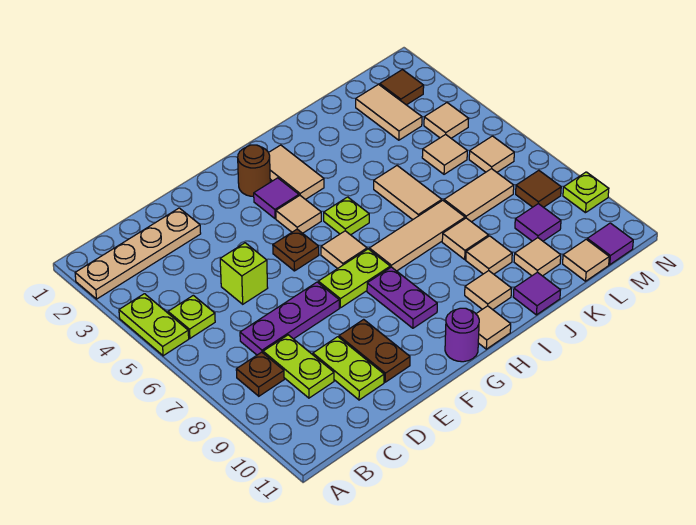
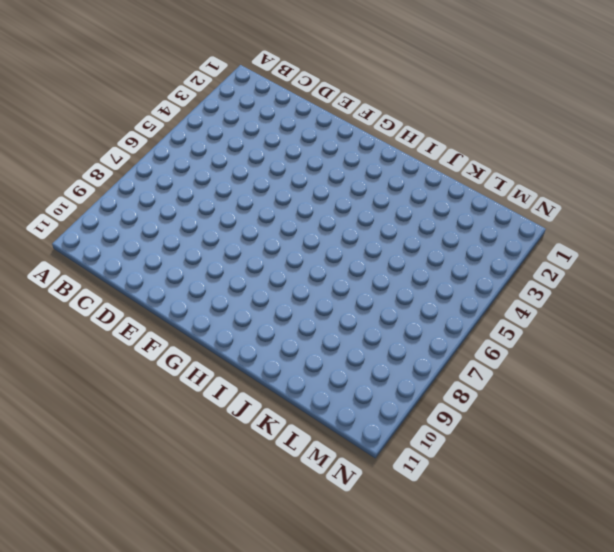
none -> tan 1x4 plate [75,208,201,299]
none -> lime 1x2 plate [119,294,189,356]
none -> lime 1x1 plate [168,295,215,338]
none -> brown 1x1 plate [236,352,284,396]

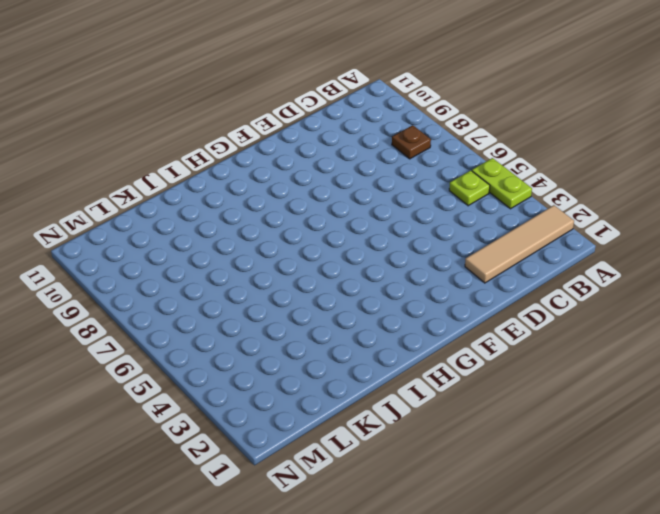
tan 1x4 tile [465,205,574,283] -> tan 1x4 plate [75,208,201,299]
none -> purple 1x3 plate [240,282,339,355]
none -> lime 1x2 plate [263,335,334,398]
none -> lime 1x1 brick [220,243,268,304]
none -> lime 1x2 plate [313,337,384,400]

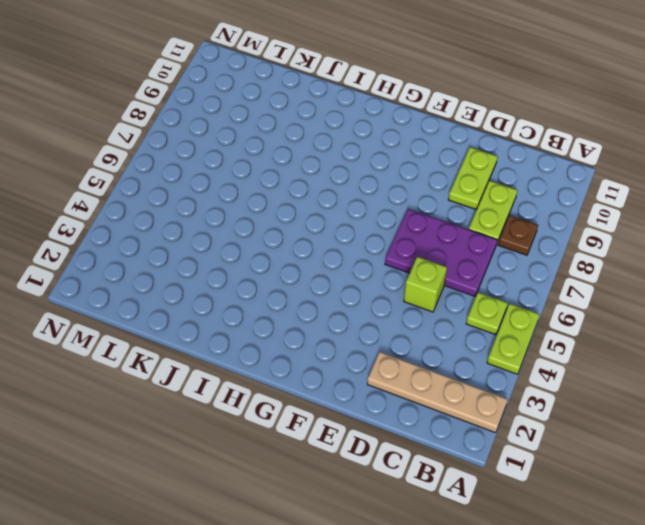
purple 2x3 plate [385,209,497,296] -> purple 1x3 plate [240,282,339,355]
none -> brown 1x2 plate [339,319,410,382]
none -> brown 1x1 plate [273,229,319,271]
none -> lime 1x2 plate [318,249,390,308]
none -> brown 1x1 round brick [238,145,270,196]

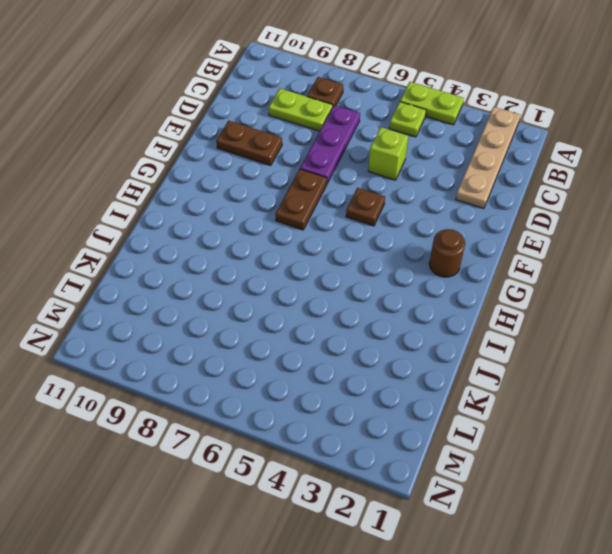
brown 1x2 plate [275,169,327,230] -> lime 1x2 plate [318,249,390,308]
none -> lime 1x2 plate [313,337,384,400]
none -> purple 1x1 tile [254,178,299,219]
none -> tan 1x1 tile [276,196,321,233]
none -> tan 1x1 tile [321,231,367,269]

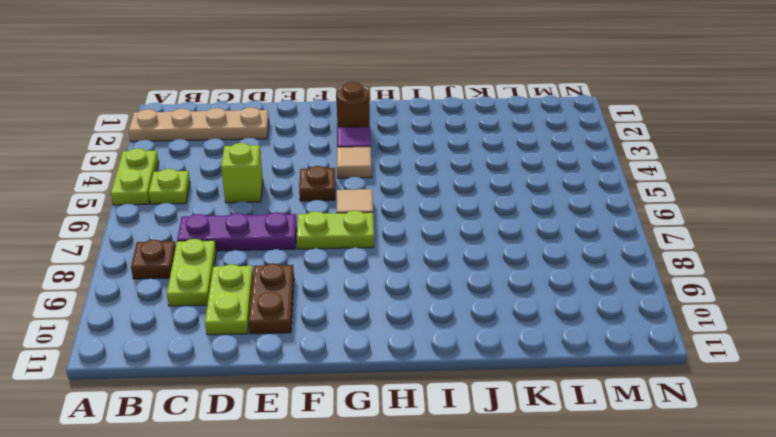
none -> purple 1x2 plate [367,267,437,328]
none -> purple 1x1 round brick [445,308,479,362]
none -> tan 1x2 tile [269,145,324,200]
none -> lime 1x1 plate [324,197,369,235]

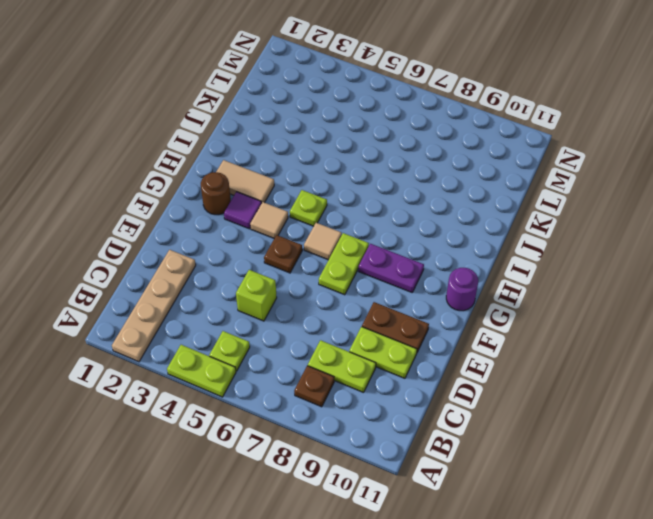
none -> purple 1x3 plate [240,282,339,355]
none -> tan 1x3 tile [369,200,465,271]
none -> tan 1x1 tile [476,306,511,349]
none -> tan 1x1 tile [465,271,512,310]

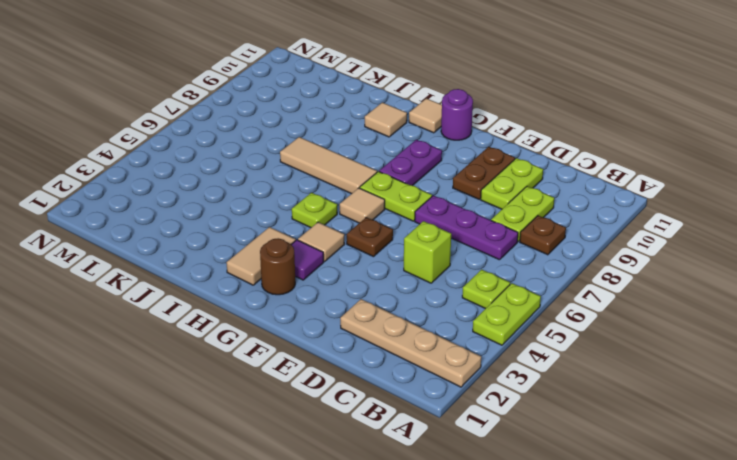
none -> tan 1x2 tile [374,166,442,220]
none -> tan 1x1 tile [442,218,489,259]
none -> tan 1x1 tile [466,236,512,274]
none -> purple 1x1 tile [513,272,560,315]

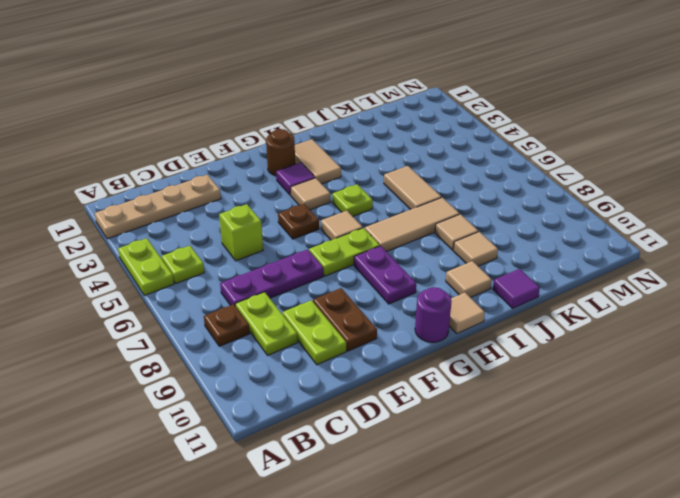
none -> tan 1x2 tile [444,169,514,222]
none -> tan 1x1 tile [514,238,561,276]
none -> tan 1x2 tile [356,84,422,140]
none -> tan 1x1 tile [422,134,467,174]

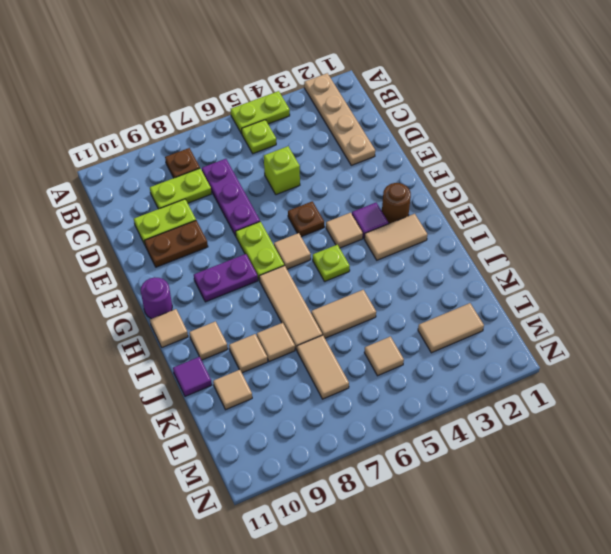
none -> purple 1x1 tile [515,204,561,241]
none -> tan 1x1 tile [563,239,609,281]
none -> brown 1x1 tile [380,70,424,105]
none -> tan 1x1 tile [424,103,468,138]

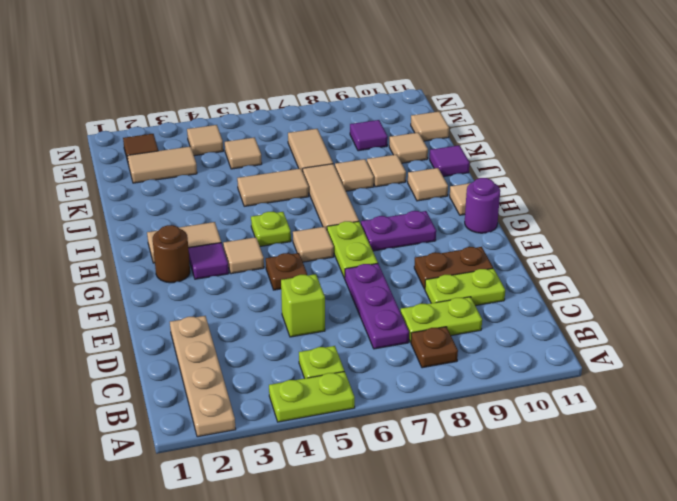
none -> tan 1x1 tile [469,136,514,172]
none -> brown 1x1 tile [516,170,561,207]
none -> purple 1x1 tile [587,223,633,265]
none -> lime 1x1 plate [563,172,609,213]

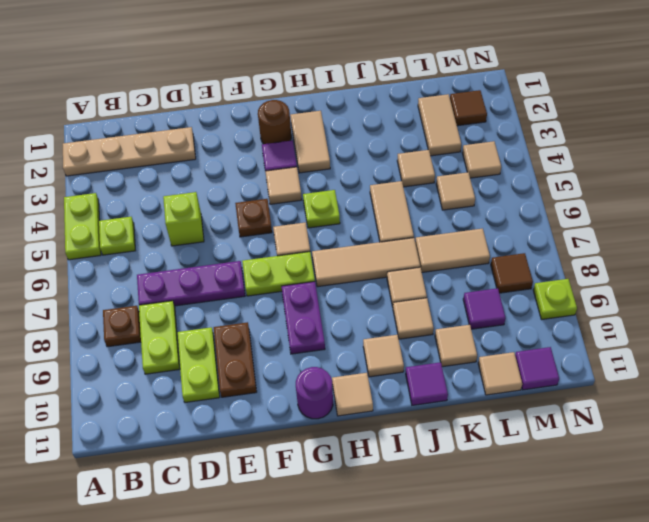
tan 1x1 tile [397,150,435,187] -> tan 1x1 tile moved to [469,136,514,172]

